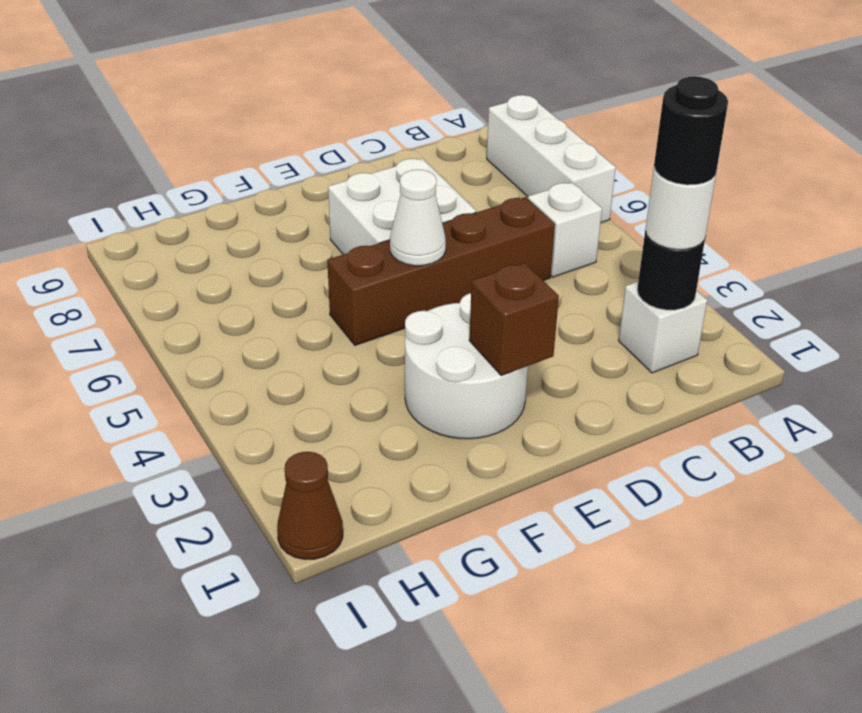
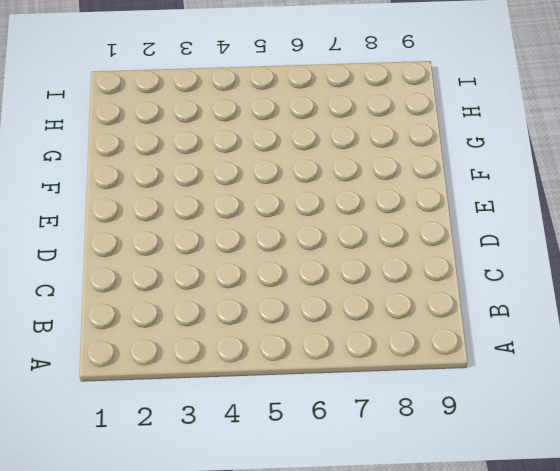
none -> white 1x3 brick [487,95,616,223]
none -> white 1x1 brick [619,281,707,373]
none -> white 1x1 brick [528,182,602,277]

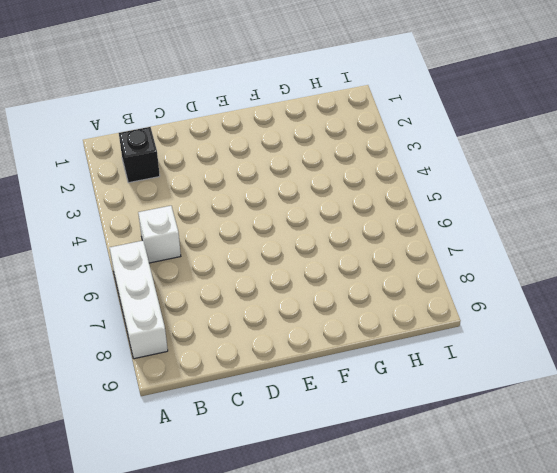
black 1x1 brick [119,127,160,183] -> white 1x1 brick [619,281,707,373]
none -> brown 1x4 brick [327,197,555,345]
none -> white 2x2 brick [328,158,476,255]
none -> white 2x2 round brick [405,293,528,439]

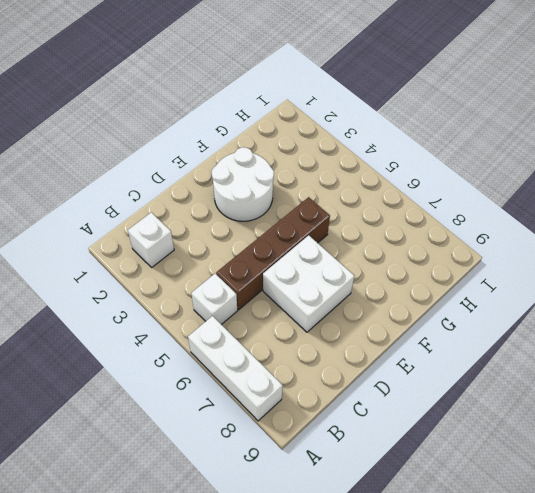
none -> brown 1x1 cone [277,452,343,559]
none -> black 1x1 round brick [637,231,705,310]
none -> brown 1x1 brick [469,263,559,376]

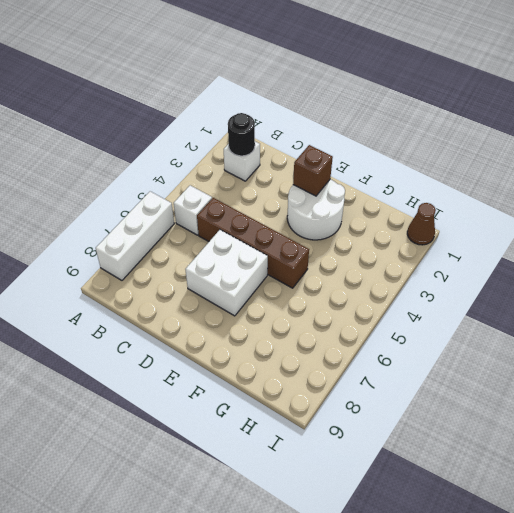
none -> white 1x1 cone [390,170,446,266]
none -> white 1x1 round brick [645,168,716,250]
none -> black 1x1 round brick [654,76,728,185]

